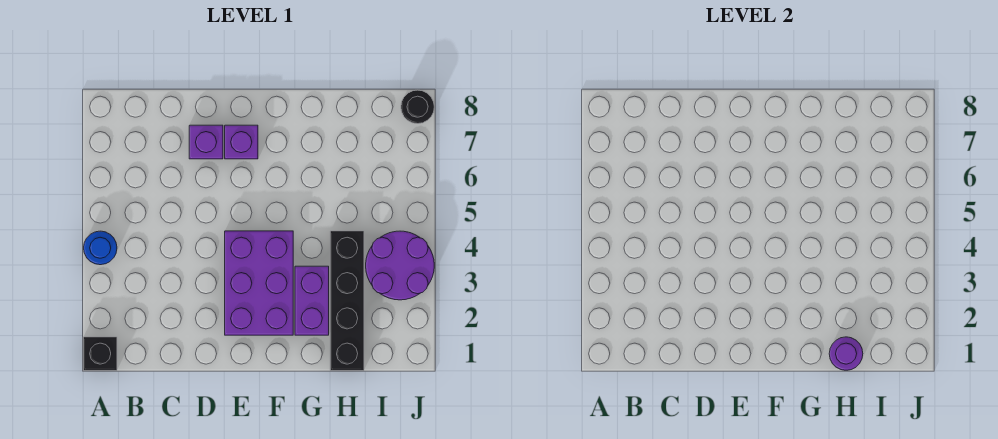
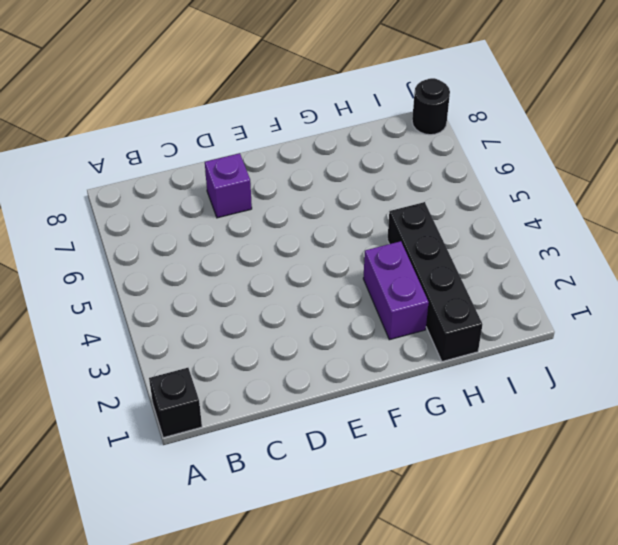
none -> blue 1x1 round brick [84,231,117,265]
none -> purple 2x3 brick [225,231,293,335]

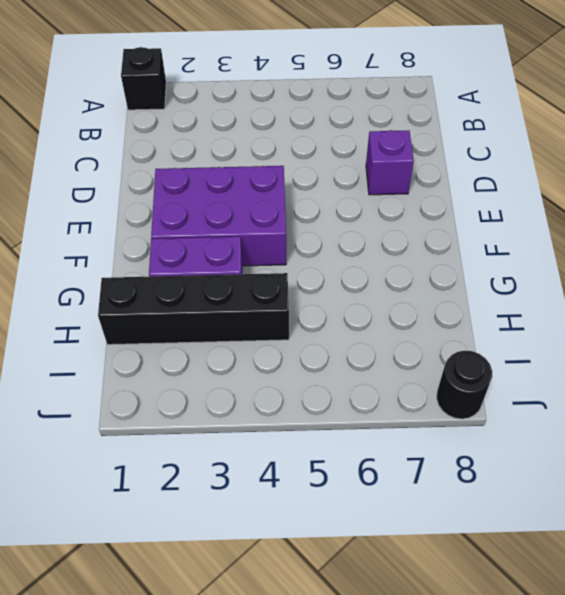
none -> blue 1x1 round brick [84,231,117,265]
none -> purple 1x1 brick [225,125,258,159]

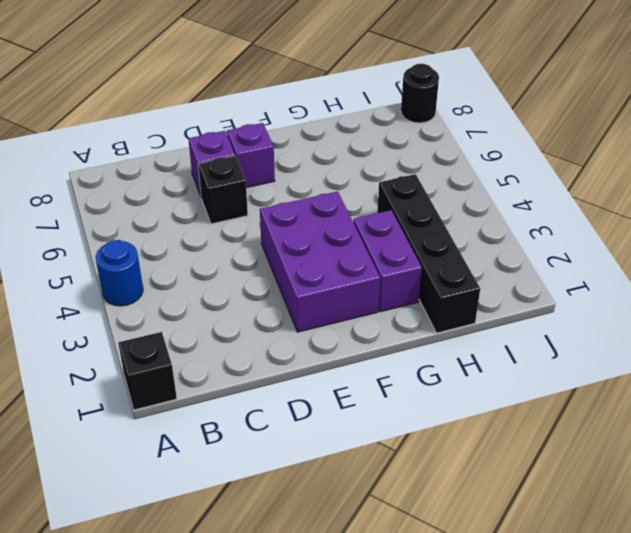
black 1x1 brick [198,156,248,224] -> none
none -> purple 2x2 round brick [366,231,434,300]
none -> purple 1x1 round brick [829,337,863,370]

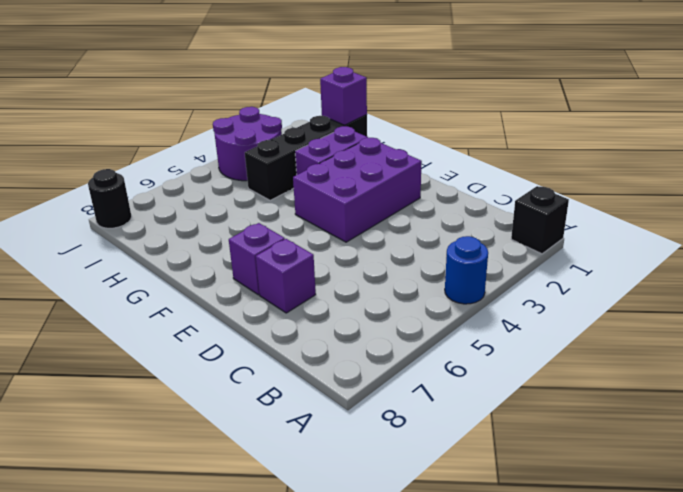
purple 1x1 brick [320,67,367,125] -> purple 1x1 round brick [829,337,863,370]

